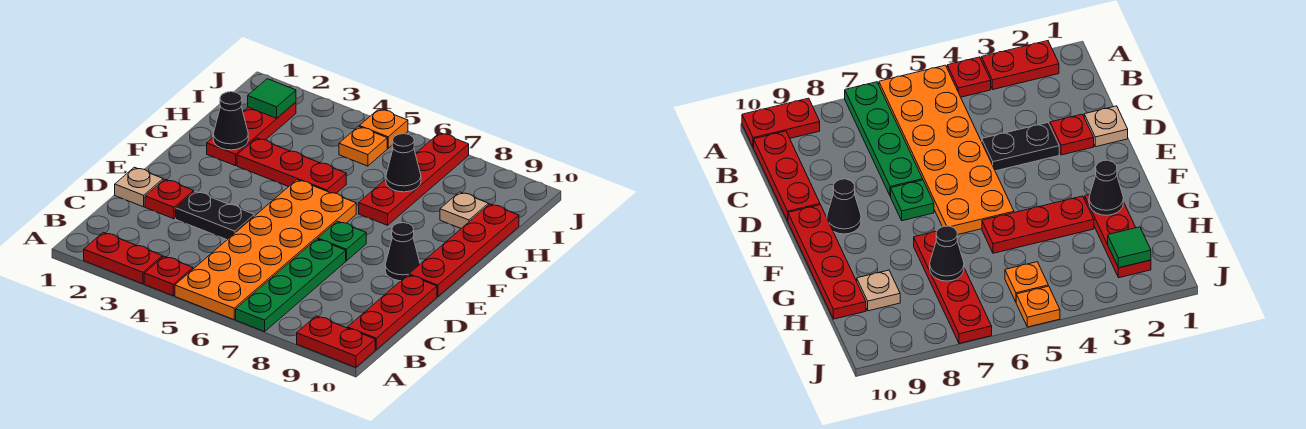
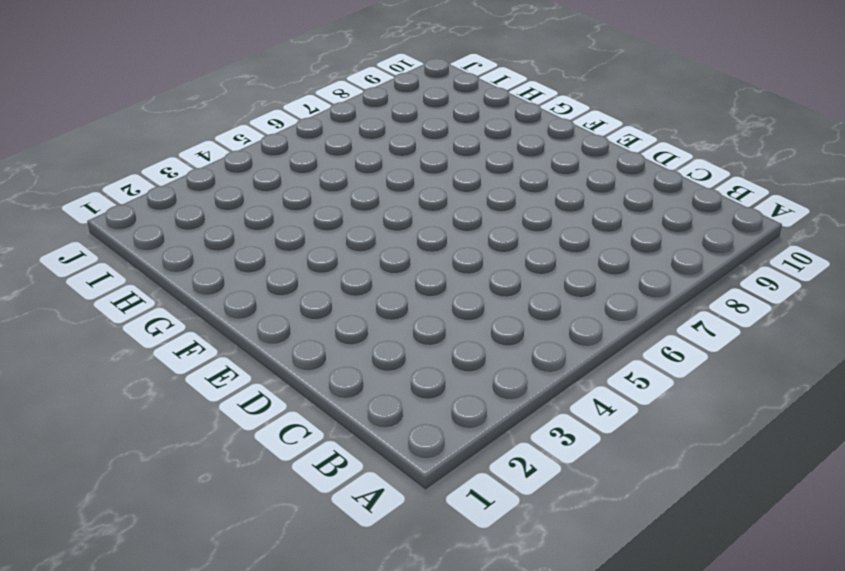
none -> red 1x2 plate [84,232,163,284]
none -> red 1x1 plate [144,256,193,296]
none -> orange 2x6 plate [175,180,356,320]

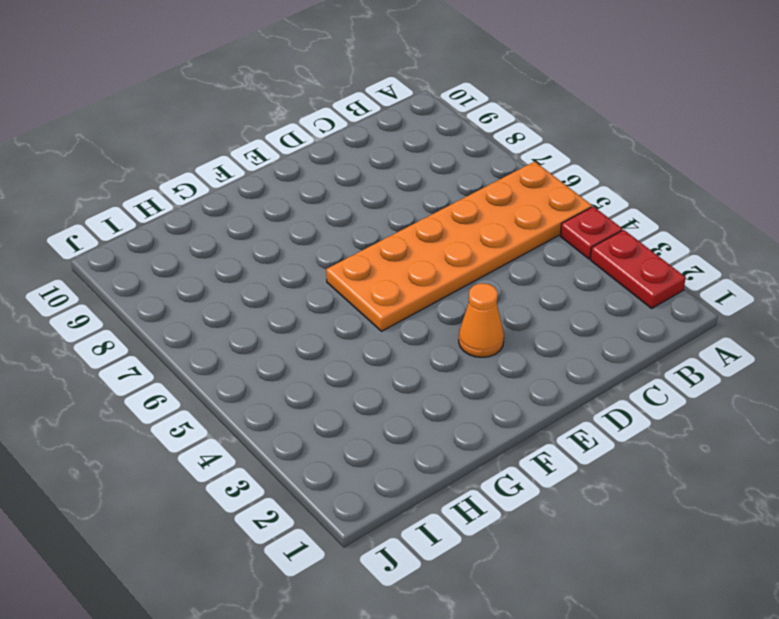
orange 1x1 cone [459,283,504,357] -> none
none -> green 1x4 plate [236,239,346,332]
none -> red 1x2 plate [297,316,375,367]
none -> red 1x3 plate [347,275,437,350]

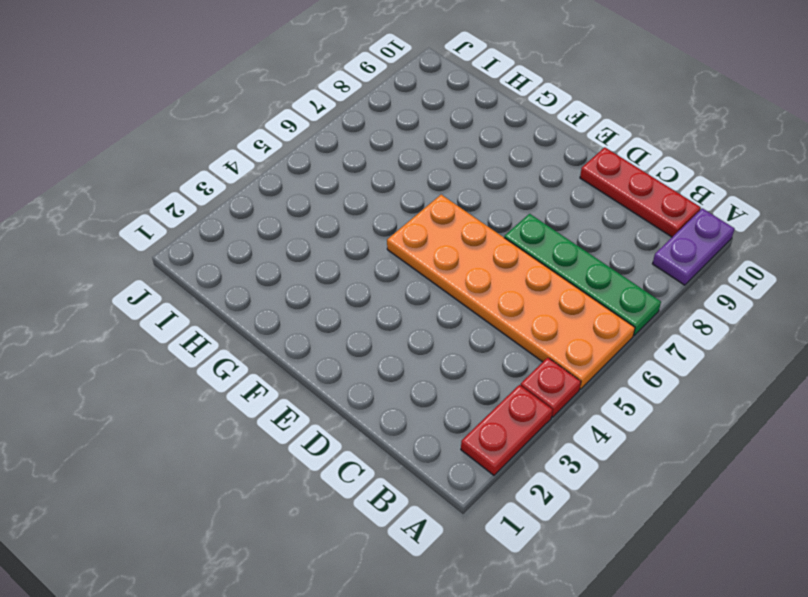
purple 1x2 plate [653,208,735,285] -> red 1x2 plate [297,316,375,367]
none -> tan 1x1 plate [115,167,163,207]
none -> red 1x1 plate [145,179,194,219]
none -> black 1x2 plate [176,191,254,240]

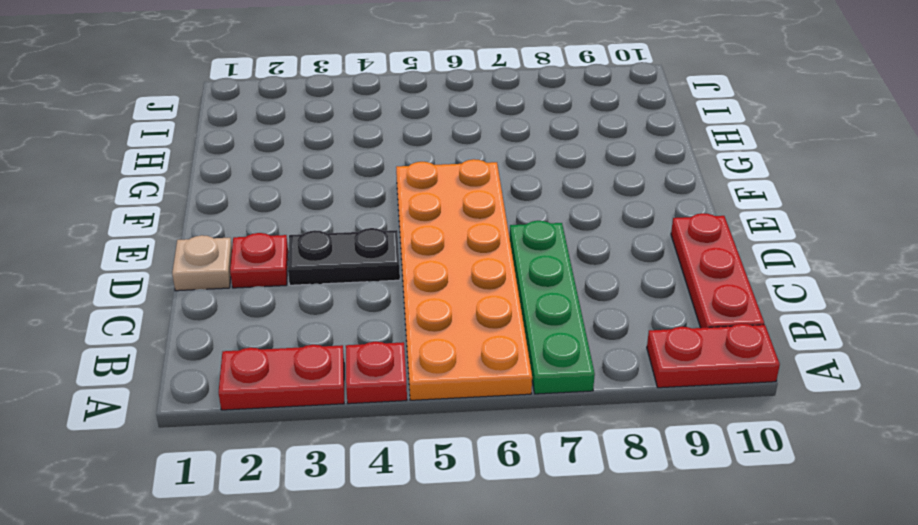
none -> green 1x1 plate [318,221,366,261]
none -> black 1x1 cone [385,223,420,281]
none -> red 1x4 plate [409,204,519,297]

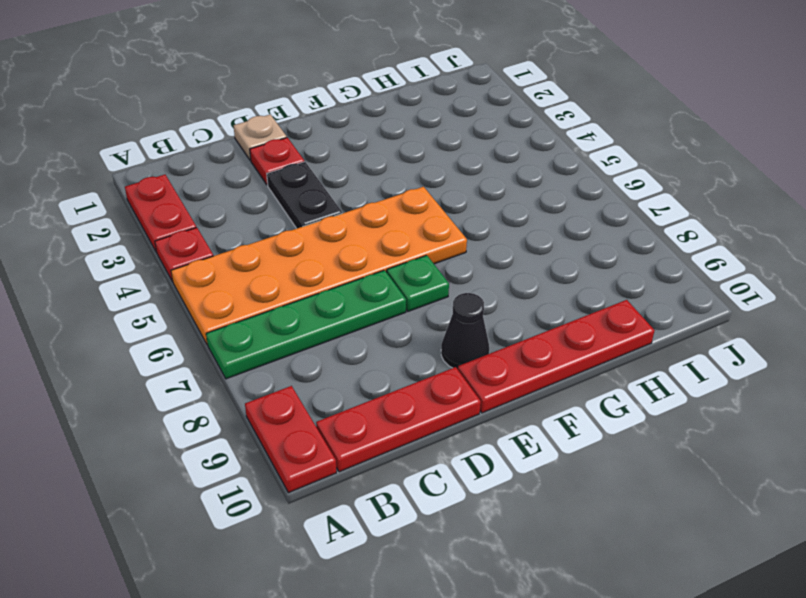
none -> red 1x3 plate [207,102,296,166]
none -> red 1x3 plate [237,138,346,193]
none -> red 1x4 plate [359,133,469,225]

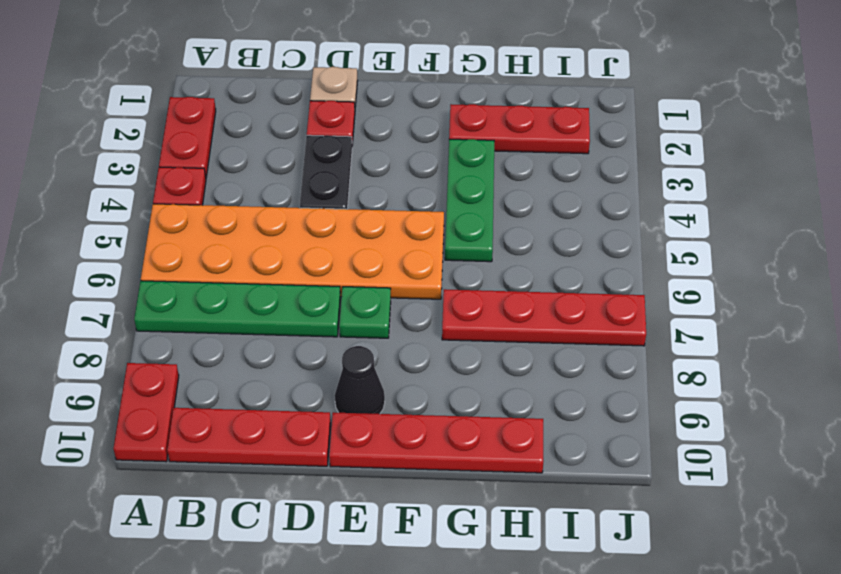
green 1x3 plate [445,139,494,262] -> red 1x3 plate [237,138,346,193]
none -> tan 1x1 plate [440,192,489,228]
none -> orange 1x1 plate [339,127,387,166]
none -> orange 1x1 plate [359,109,408,148]

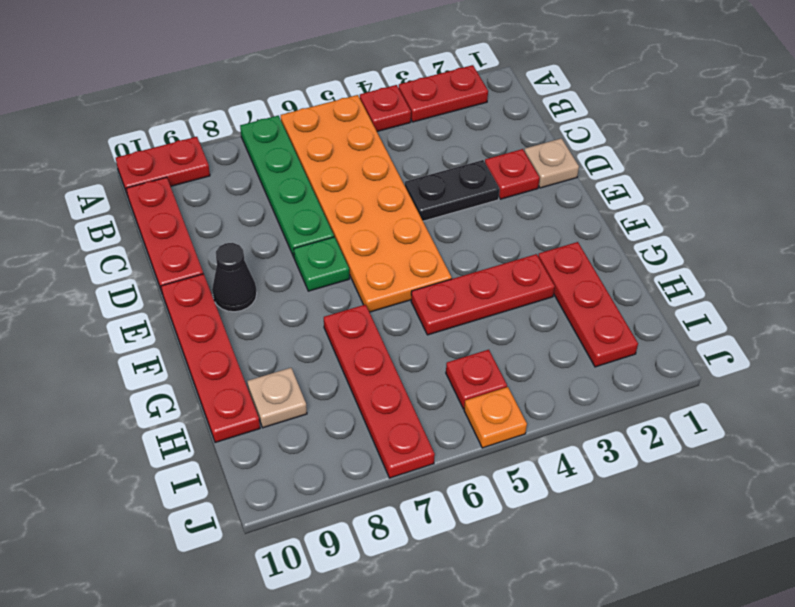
red 1x1 plate [446,350,507,409] -> orange 1x1 plate [339,127,387,166]
none -> black 1x1 cone [213,92,248,150]
none -> black 1x1 cone [386,134,421,192]
none -> green 1x1 tile [248,79,296,118]

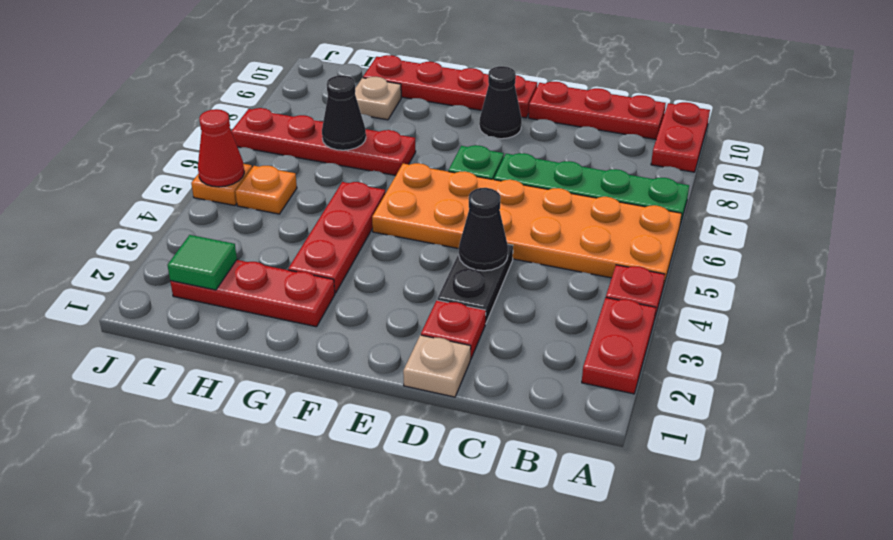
black 1x1 cone [459,188,508,271] -> black 1x1 cone moved to [213,92,248,150]
red 1x1 cone [198,109,244,187] -> none

